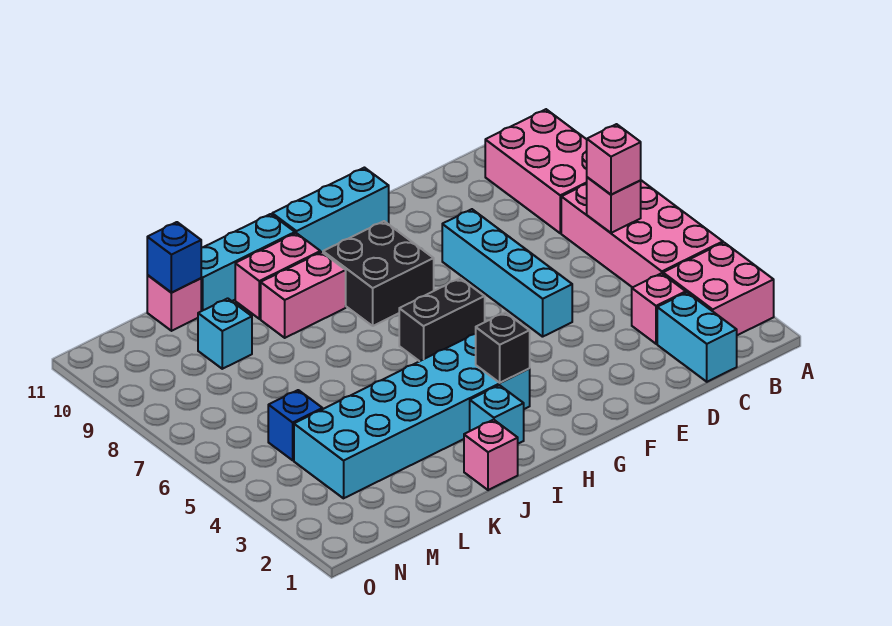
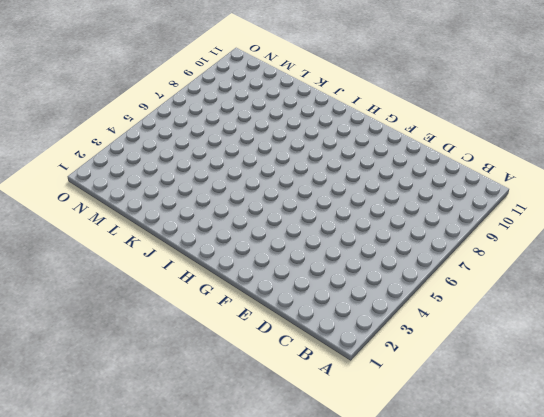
none -> pink 2x2 brick [663,243,774,335]
none -> pink 2x4 brick [561,180,723,288]
none -> pink 2x3 brick [485,109,587,233]

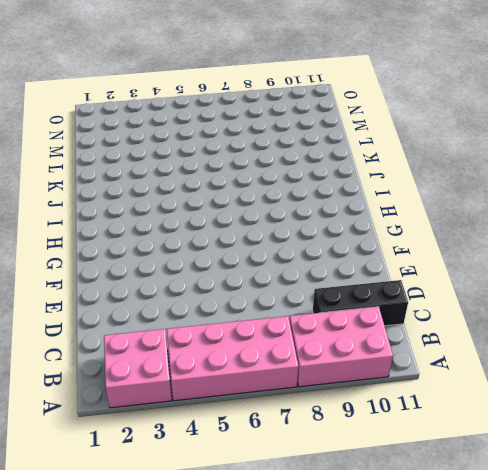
black 1x3 brick [313,280,408,326] -> none
none -> cyan 1x2 brick [657,292,737,382]
none -> pink 1x1 brick [632,273,686,344]
none -> cyan 1x4 brick [442,209,572,337]

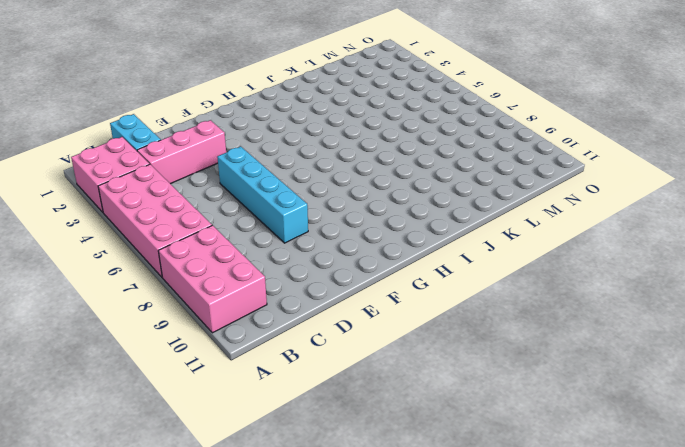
pink 1x3 brick [137,120,226,184] -> pink 1x1 brick [632,273,686,344]
none -> cyan 1x3 brick [272,168,389,253]
none -> black 1x2 brick [399,278,485,361]
none -> black 2x2 brick [323,221,434,326]

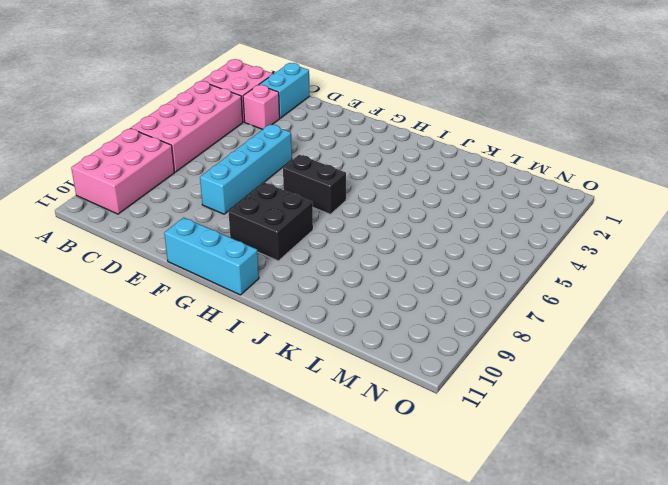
none -> cyan 2x6 brick [294,334,530,498]
none -> cyan 1x1 brick [470,385,524,444]
none -> pink 1x2 brick [261,252,346,338]

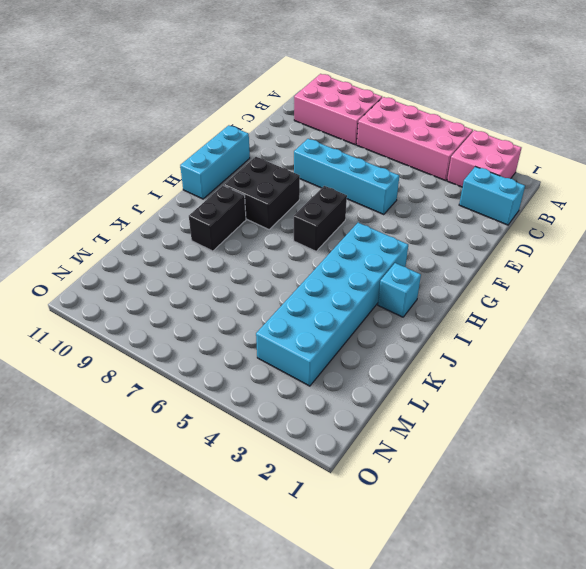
black 1x2 brick [189,186,246,251] -> pink 1x2 brick [261,252,346,338]
none -> pink 1x1 brick [632,273,686,344]
none -> pink 1x2 brick [235,233,320,319]
none -> cyan 1x3 brick [201,214,295,311]

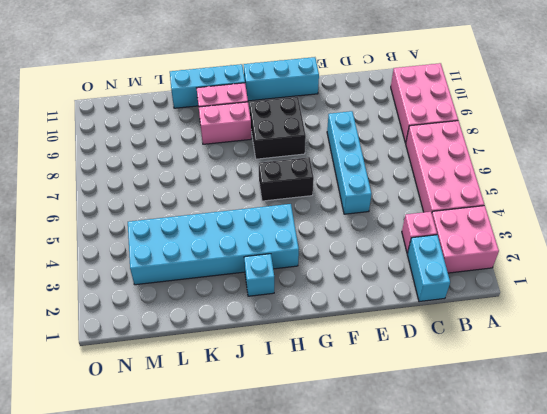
none -> pink 1x1 brick [464,420,518,490]
none -> cyan 1x1 brick [198,298,252,369]
none -> pink 1x1 brick [147,275,201,331]

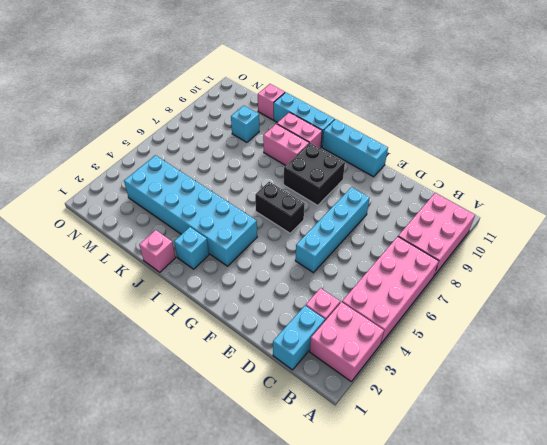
none -> blue 1x1 brick [268,390,322,460]
none -> pink 1x1 brick [587,177,641,233]
none -> black 1x1 brick [476,312,530,383]

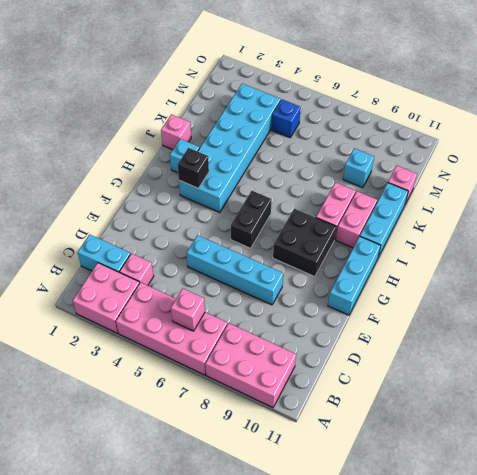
none -> blue 1x1 brick [147,222,201,293]
none -> pink 1x1 brick [587,124,641,195]

